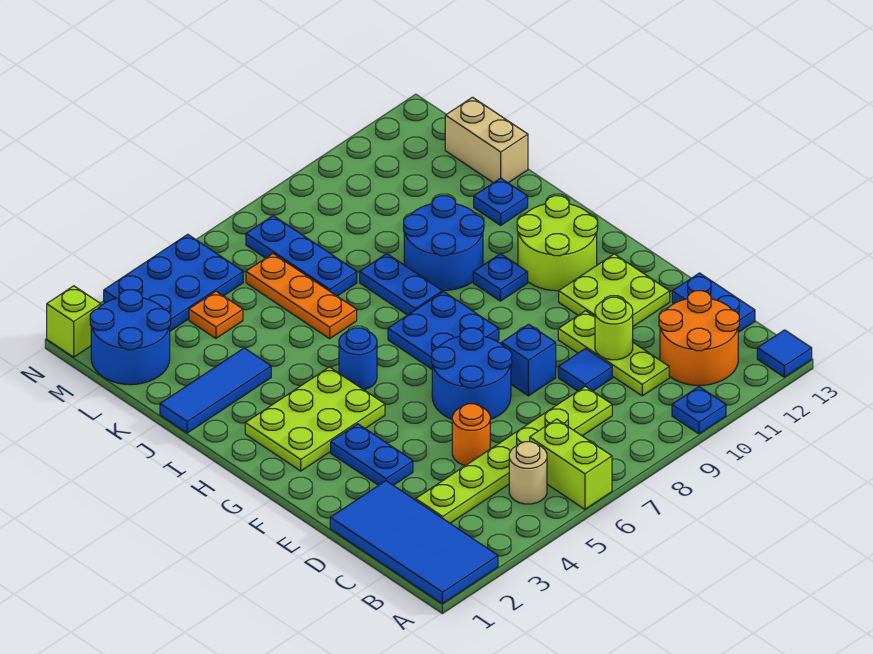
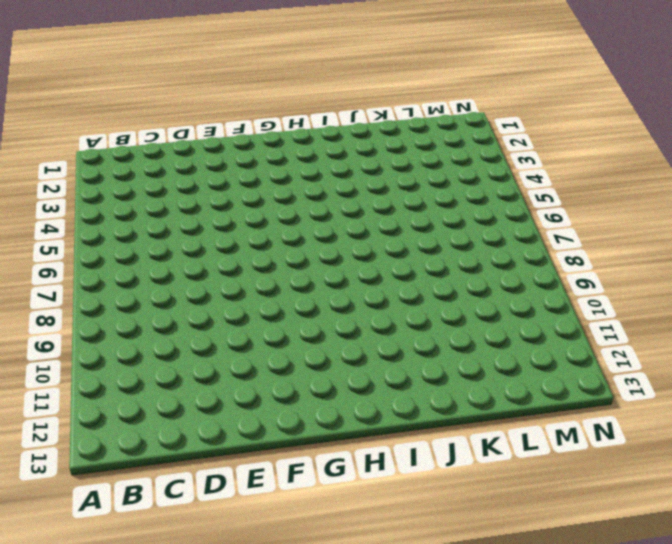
none -> blue 2x4 tile [330,481,498,604]
none -> lime 1x2 brick [530,419,612,509]
none -> blue 1x1 plate [672,387,726,434]
none -> blue 1x1 tile [757,330,812,377]

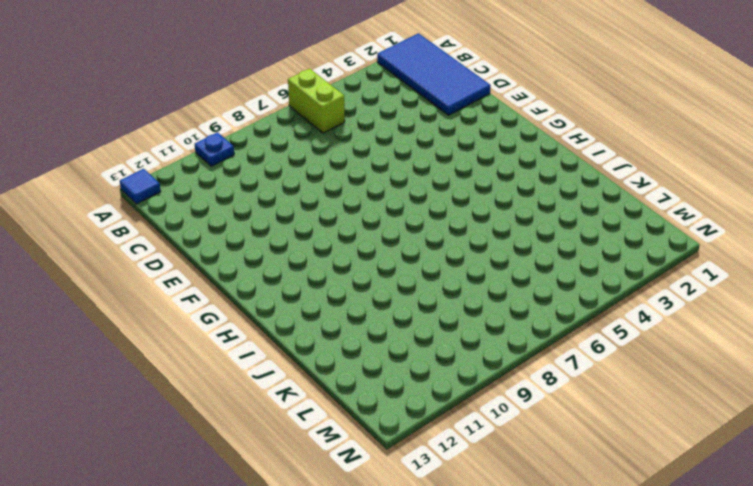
none -> tan 1x1 round brick [509,442,547,504]
none -> orange 2x2 round brick [659,291,739,385]
none -> lime 1x6 plate [416,386,612,523]
none -> lime 1x3 plate [558,311,669,396]

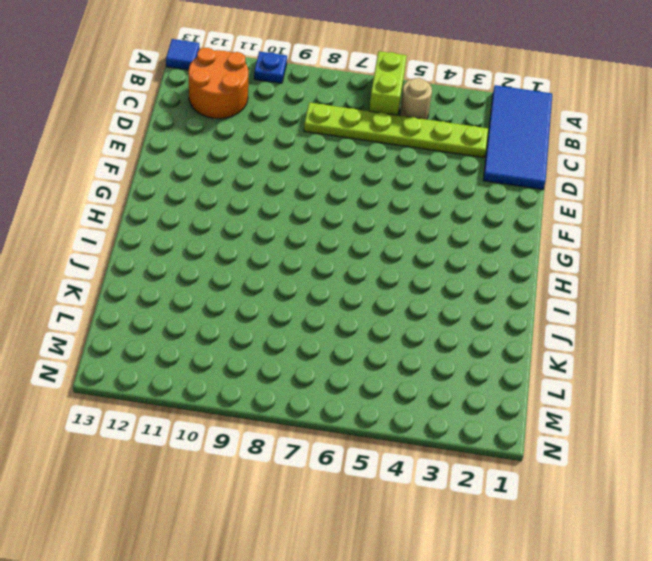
none -> lime 1x3 plate [558,311,669,396]
none -> blue 1x2 plate [672,273,755,332]
none -> orange 1x1 round brick [452,404,490,466]
none -> blue 1x1 tile [558,349,612,391]

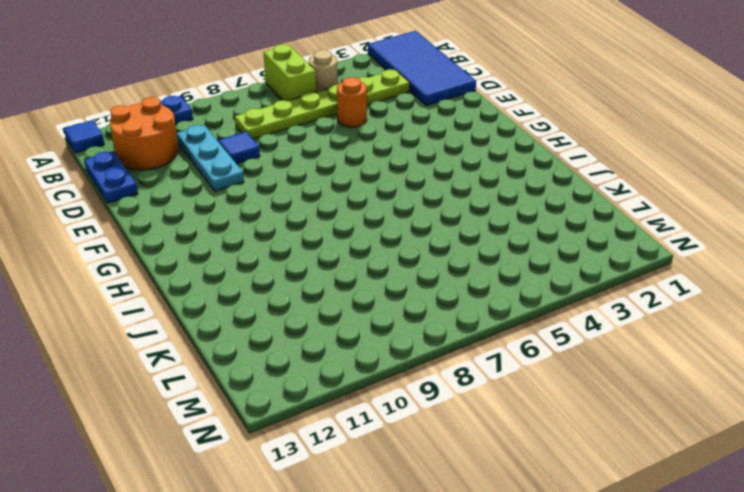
cyan 1x3 plate [176,125,244,191] -> lime 1x3 plate [558,311,669,396]
none -> blue 1x2 plate [331,424,413,485]
none -> blue 2x2 round brick [432,328,512,420]
none -> blue 1x1 brick [501,324,556,396]
none -> lime 2x2 plate [559,254,670,326]

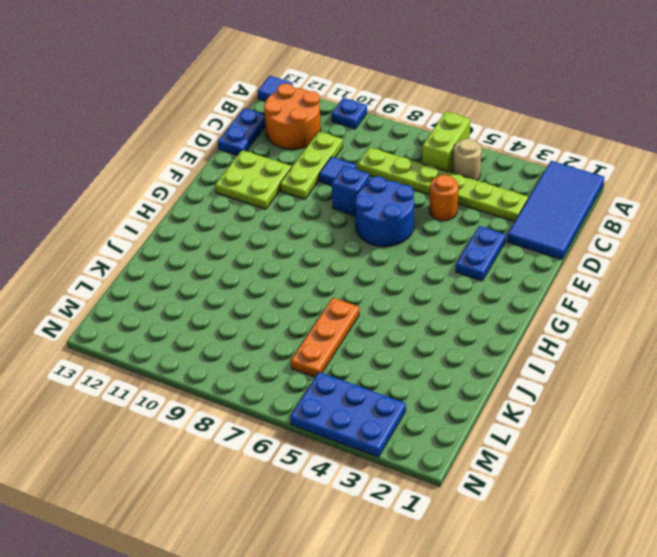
none -> lime 2x3 plate [245,367,385,471]
none -> blue 2x2 plate [388,292,499,369]
none -> lime 2x2 round brick [517,196,597,291]
none -> blue 1x1 round brick [339,328,377,390]

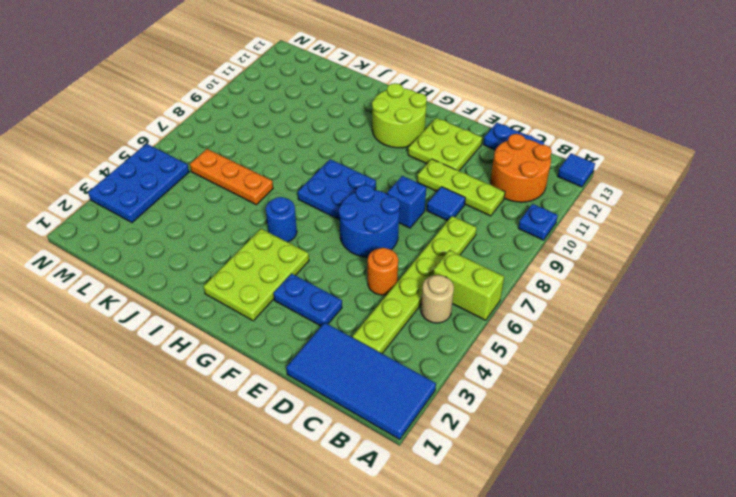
none -> blue 1x1 plate [473,254,528,301]
none -> blue 1x2 plate [360,254,442,315]
none -> blue 2x2 round brick [404,196,484,290]
none -> blue 1x3 tile [160,348,271,433]

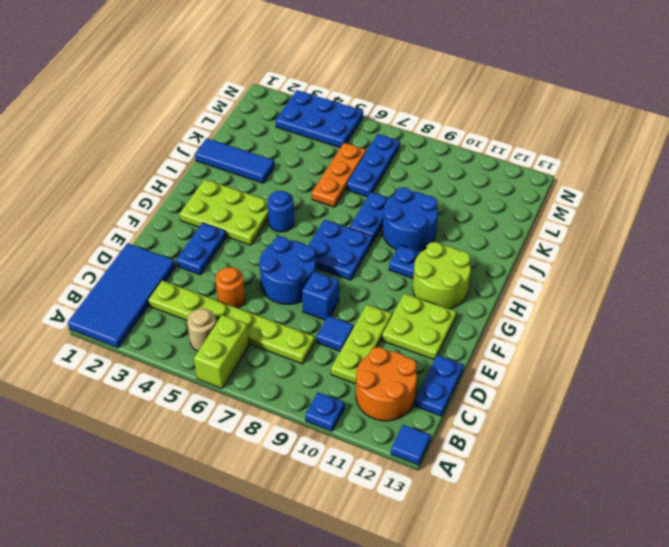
none -> blue 1x1 plate [474,178,528,225]
none -> tan 1x2 brick [445,97,528,183]
none -> blue 2x2 round brick [90,290,171,385]
none -> orange 1x1 plate [189,291,243,338]

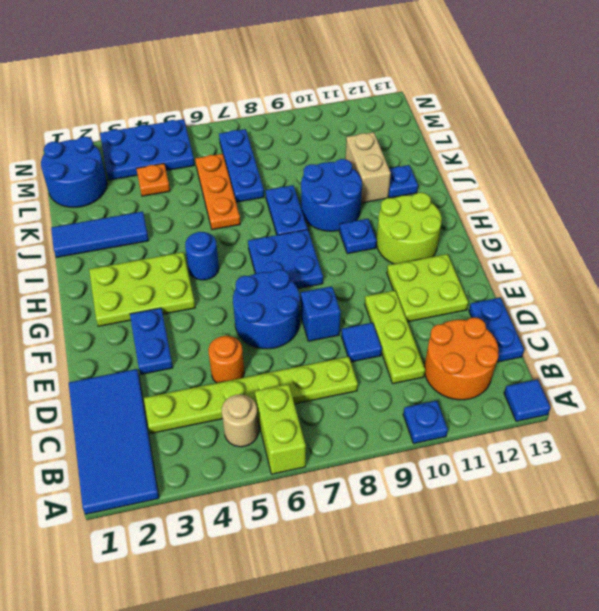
tan 1x2 brick [345,132,391,203] -> tan 1x2 brick moved to [445,97,528,183]
none -> lime 1x1 brick [47,286,101,357]
none -> lime 1x1 round brick [595,297,633,360]

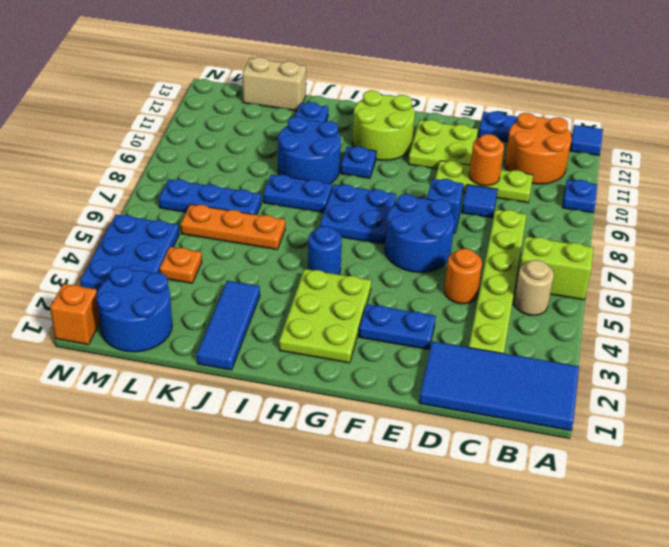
orange 1x1 round brick [469,134,504,186] -> lime 1x1 round brick [595,297,633,360]
orange 1x1 brick [50,284,100,345] -> lime 1x1 brick [47,286,101,357]

